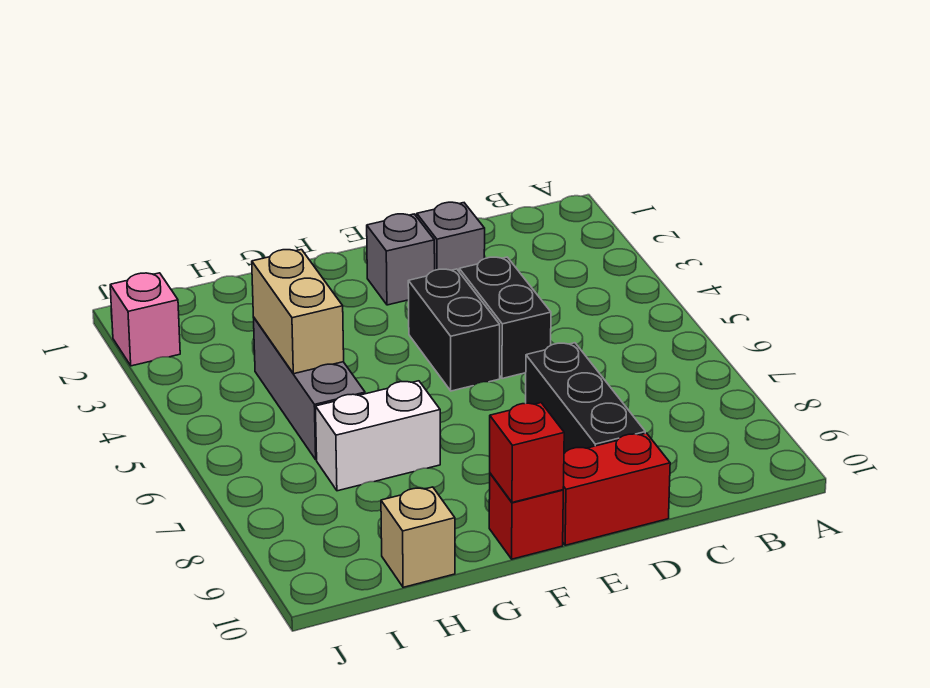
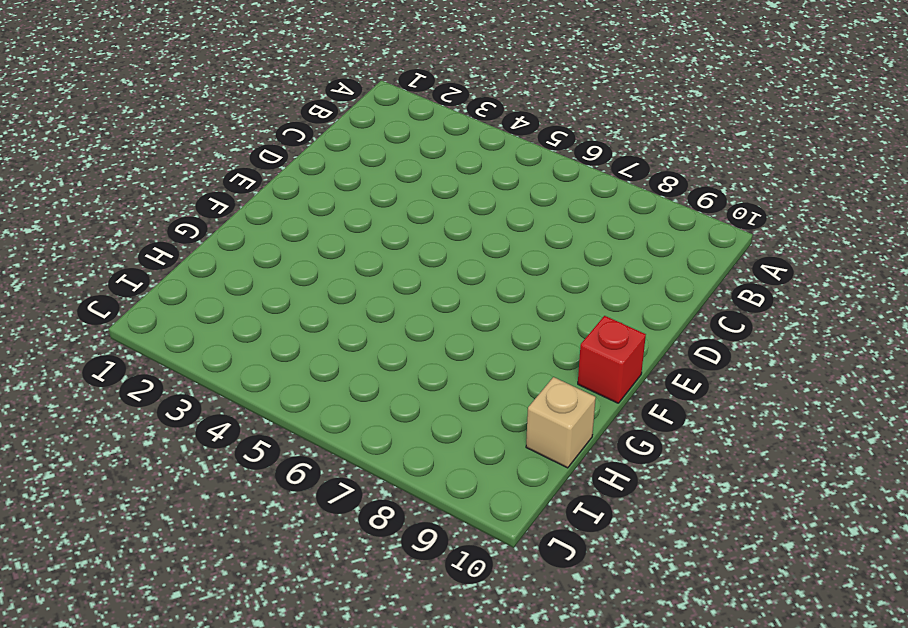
none -> grey 1x1 brick [417,202,485,271]
none -> black 1x2 brick [459,257,551,379]
none -> black 1x3 brick [526,343,645,453]

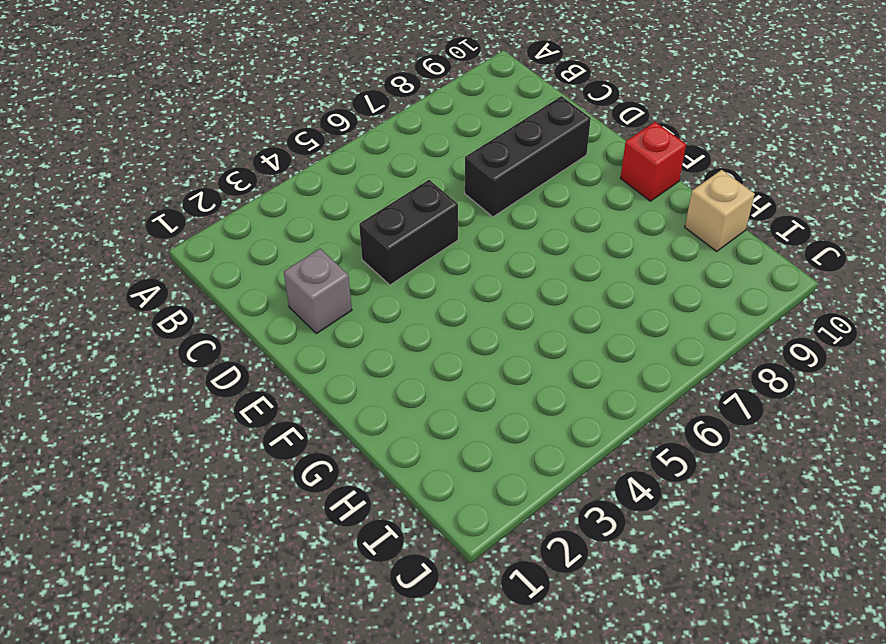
none -> red 1x2 brick [563,433,670,545]
none -> grey 1x1 brick [367,214,435,305]
none -> black 1x2 brick [408,269,500,391]

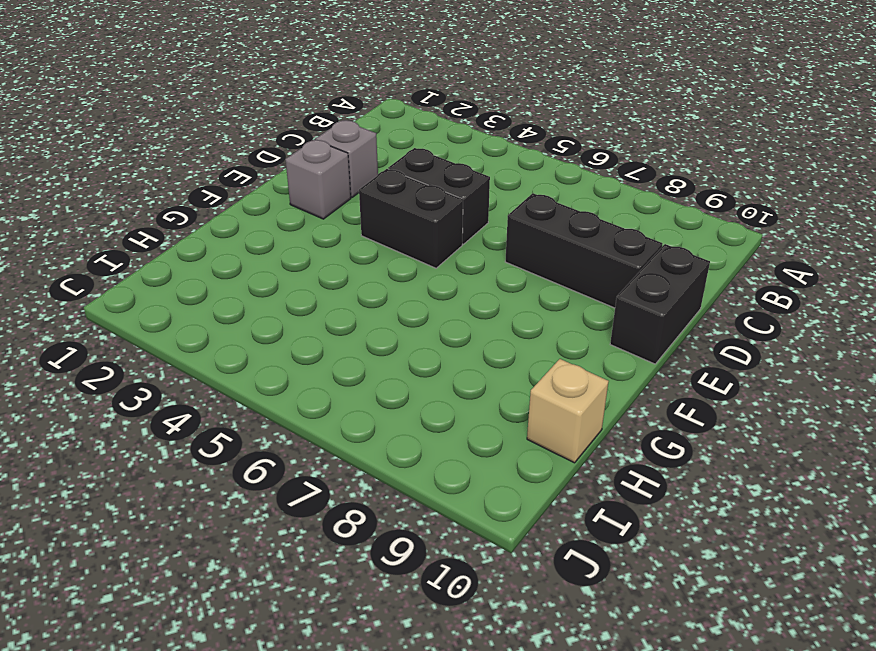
black 1x2 brick [610,244,710,364] -> red 1x2 brick [563,433,670,545]
none -> red 1x1 brick [489,473,563,559]
none -> white 1x2 brick [315,381,440,491]
none -> grey 1x3 brick [253,317,365,460]

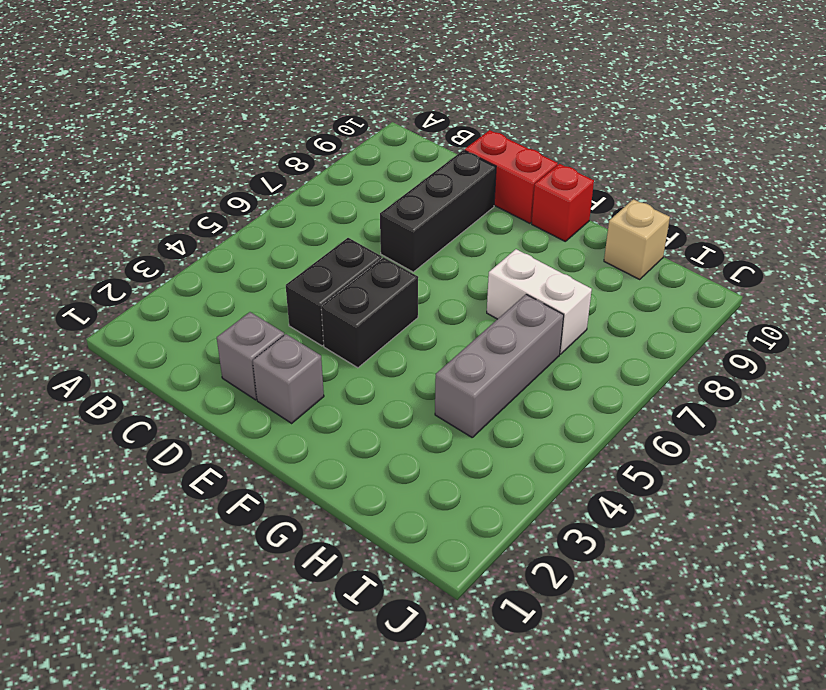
none -> pink 1x1 brick [110,273,180,366]
none -> red 1x1 brick [490,403,564,503]
none -> tan 1x2 brick [252,250,344,374]

